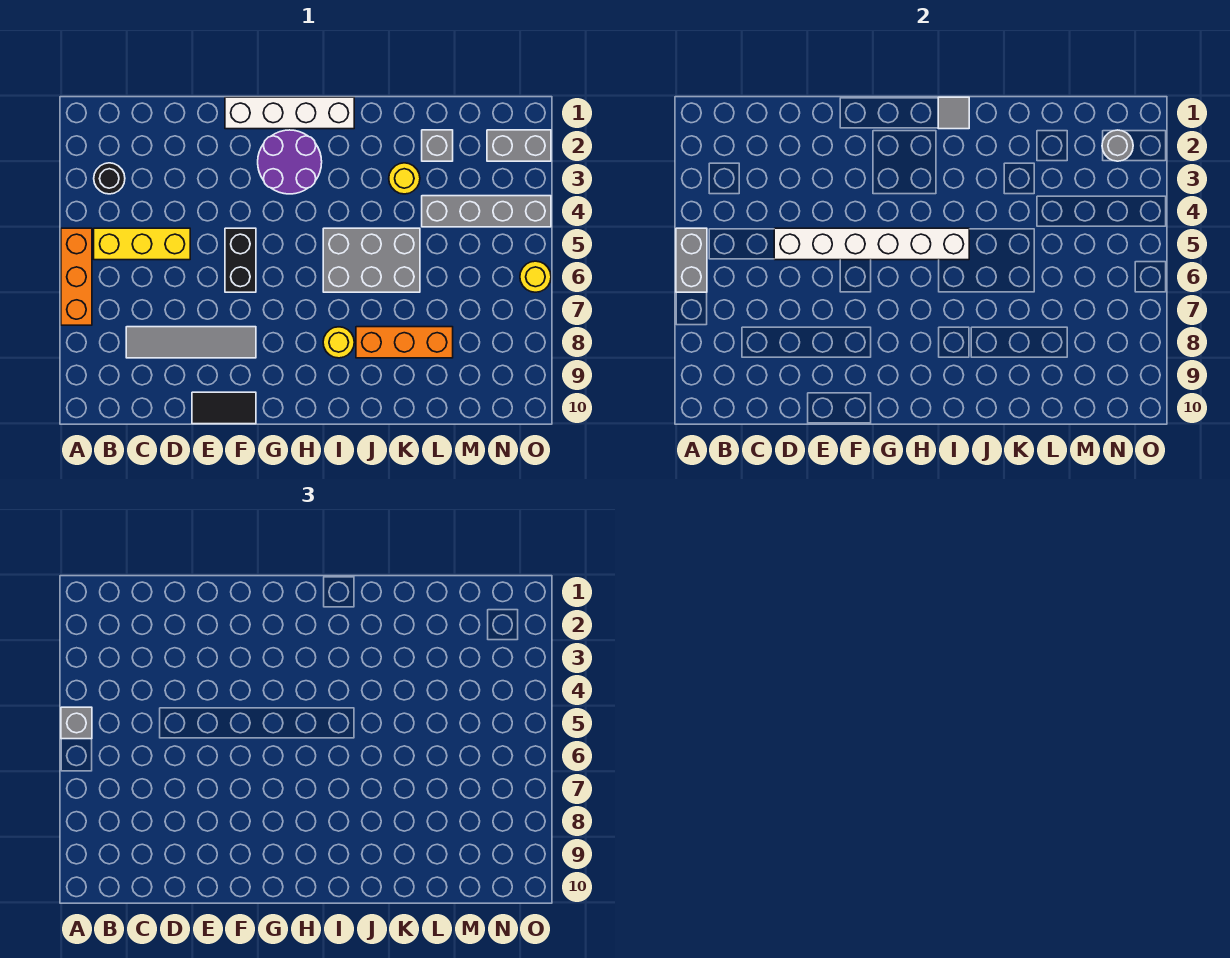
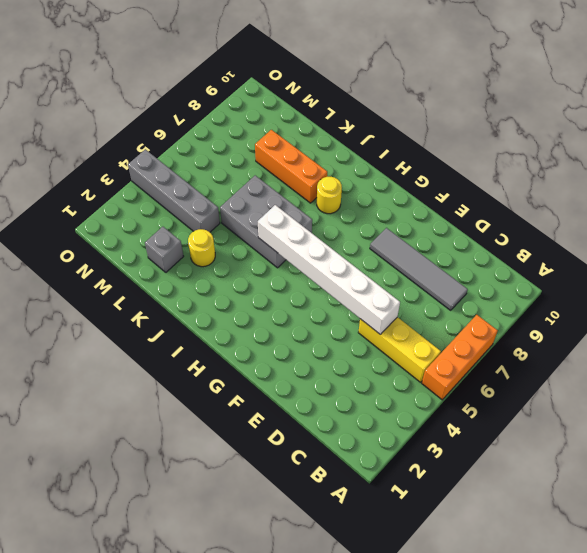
none -> black 1x1 round brick [94,163,125,194]
none -> black 1x2 tile [192,392,256,424]
none -> white 1x4 brick [225,97,354,129]

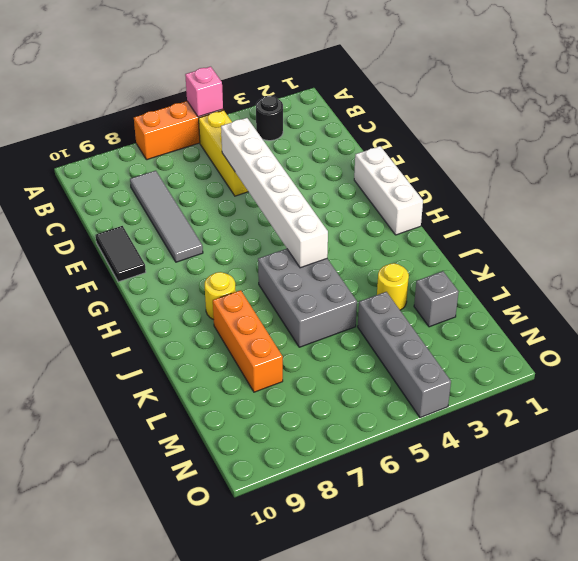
pink 1x1 brick [185,67,223,117] -> grey 1x2 brick [676,228,707,292]
white 1x3 brick [354,146,423,235] -> white 1x4 brick [225,97,354,129]
none -> black 1x2 brick [225,228,256,292]
none -> purple 2x2 round brick [258,130,322,194]
none -> grey 1x2 brick [487,130,551,161]

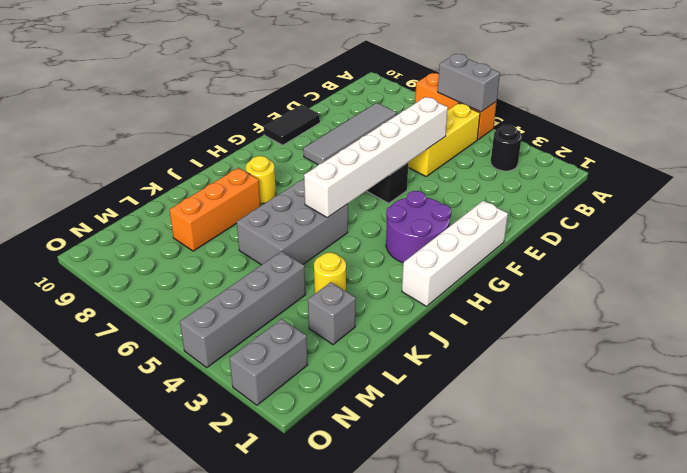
none -> yellow 1x1 round brick [520,261,551,292]
none -> grey 1x1 tile [938,97,969,129]
none -> grey 1x1 round brick [1102,130,1133,161]

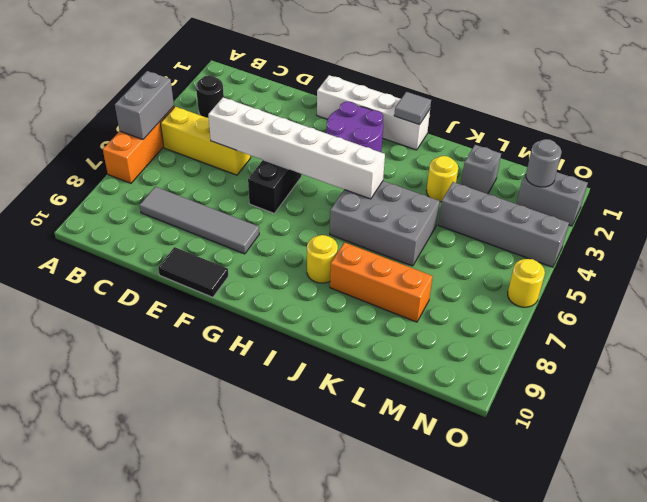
none -> grey 1x1 brick [61,707,92,739]

